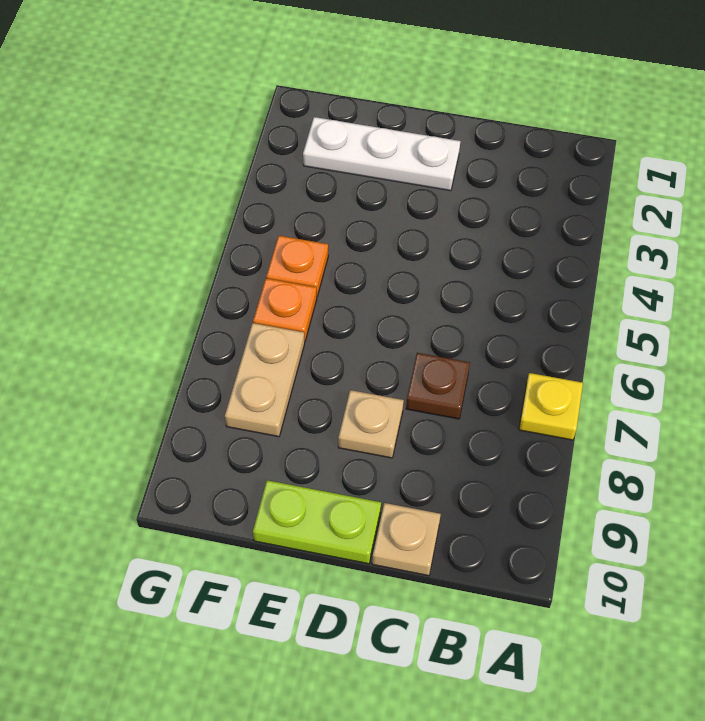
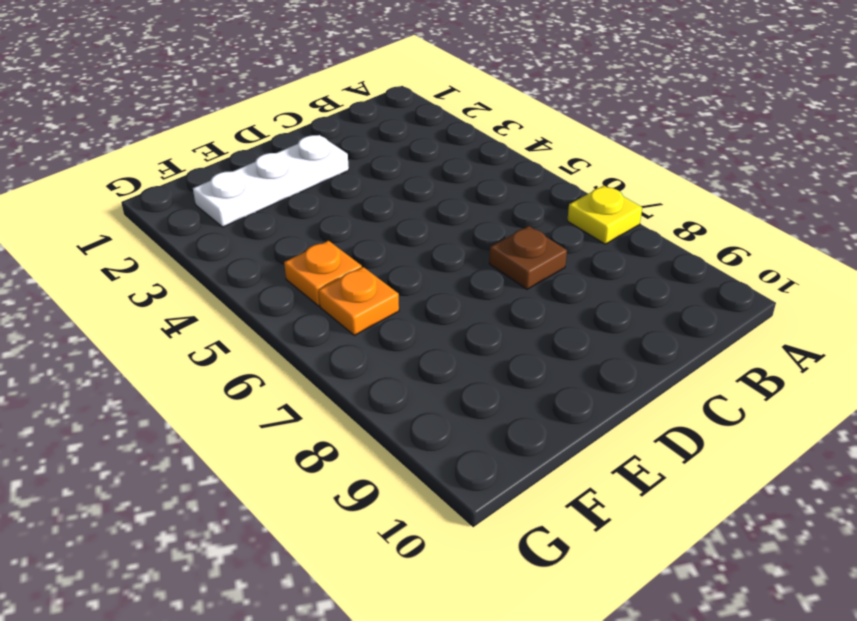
none -> tan 1x1 plate [372,503,441,576]
none -> tan 1x1 plate [338,390,404,458]

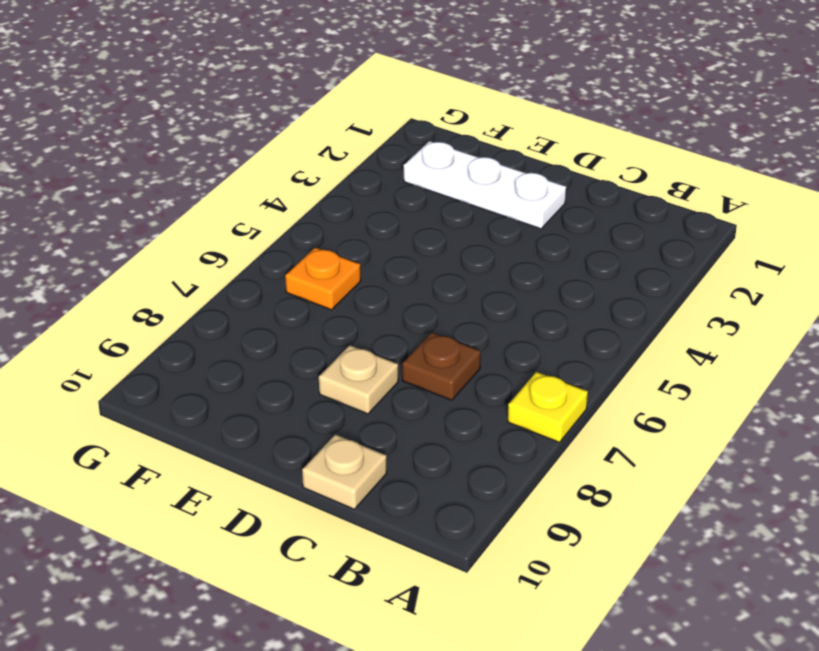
none -> lime 1x2 plate [253,480,381,564]
none -> orange 1x1 plate [266,236,328,296]

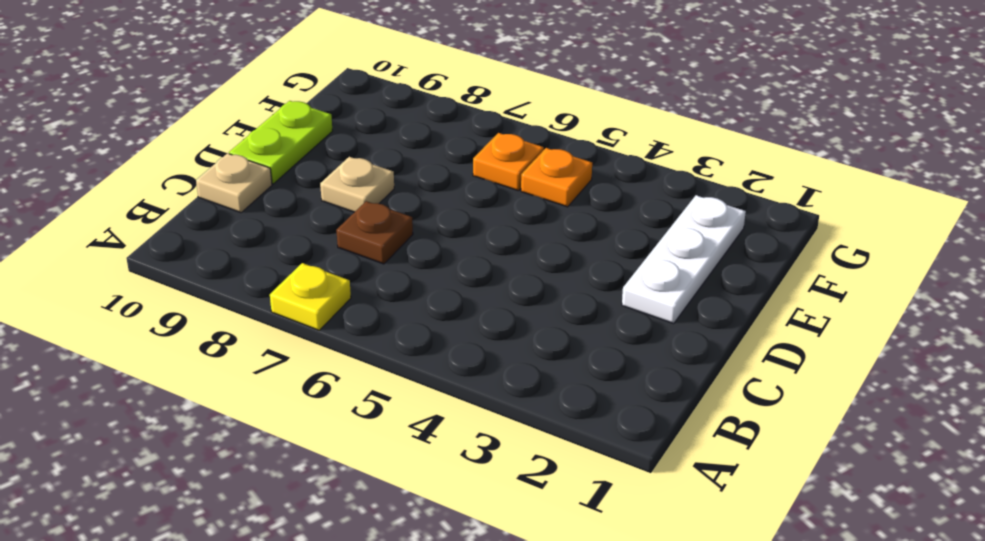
none -> tan 1x2 plate [225,323,305,437]

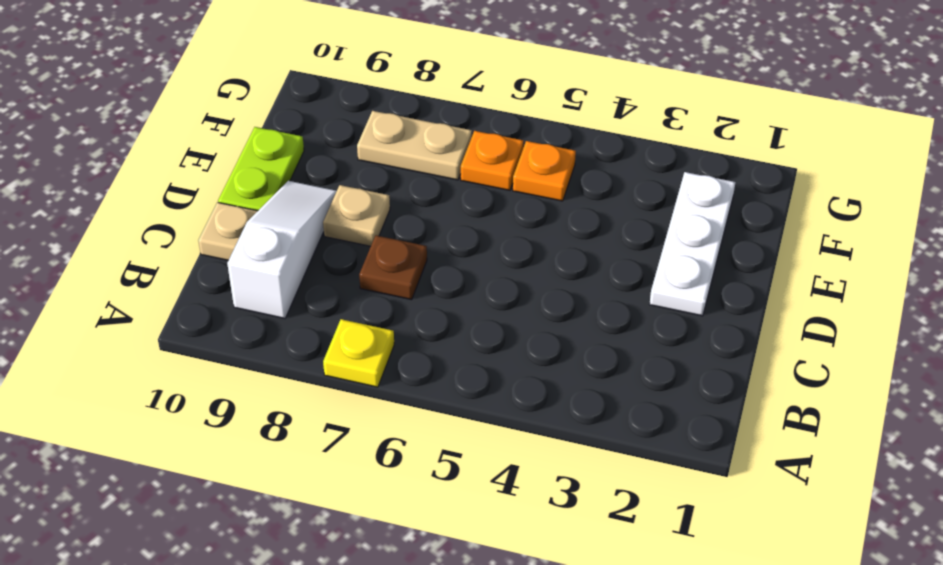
white 1x3 slope [227,181,337,318] -> none

